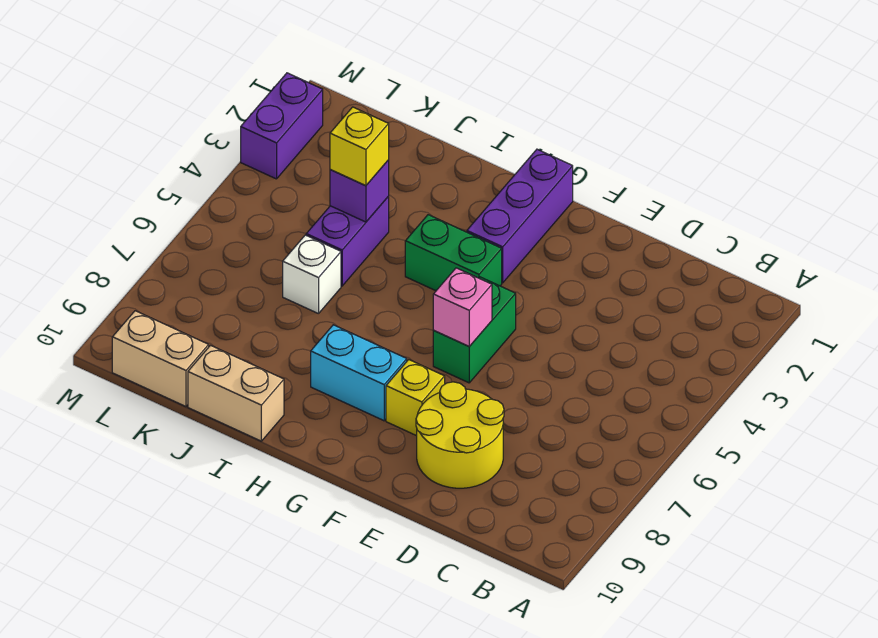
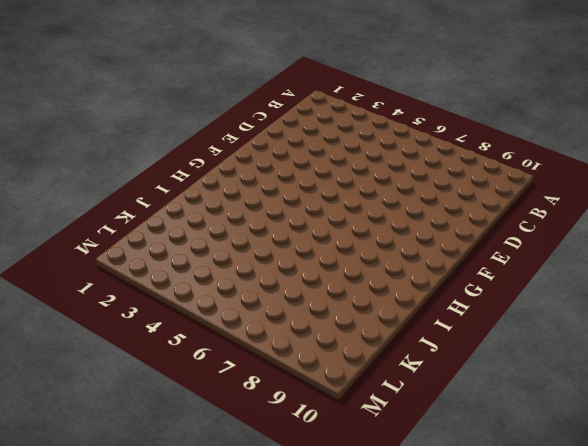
none -> yellow 2x2 round brick [416,382,504,488]
none -> green 1x2 brick [433,277,516,383]
none -> yellow 1x1 brick [386,360,445,436]

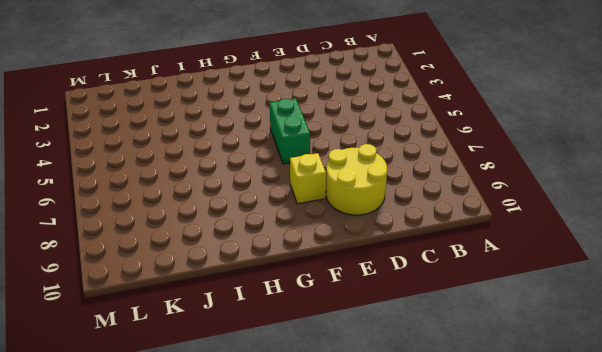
none -> purple 1x3 brick [467,149,573,283]
none -> green 1x2 brick [405,215,502,291]
none -> cyan 1x2 brick [311,325,407,421]

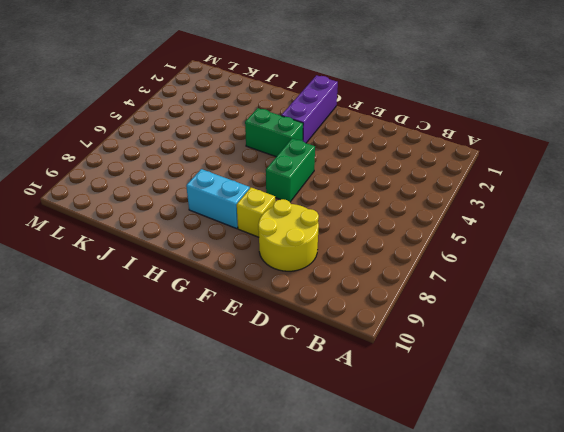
none -> tan 1x2 brick [188,345,284,441]
none -> purple 1x2 brick [306,197,389,286]
none -> white 1x1 brick [283,235,341,314]

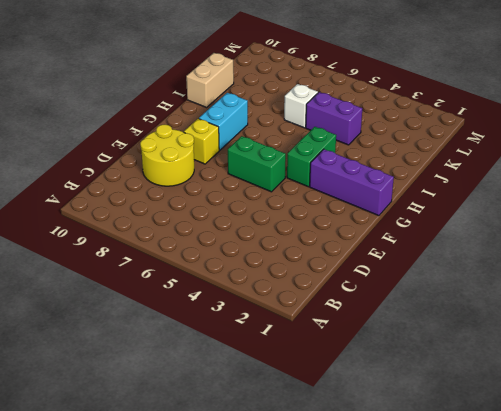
none -> tan 1x2 brick [112,311,209,406]
none -> purple 1x2 brick [241,73,323,179]
none -> pink 1x1 brick [433,268,492,346]

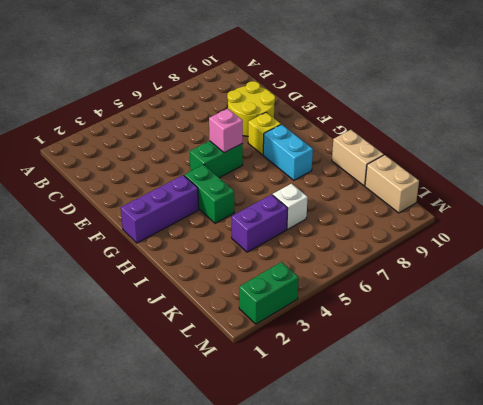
green 1x2 brick [239,262,299,324] -> purple 1x2 brick [241,73,323,179]
none -> purple 1x1 brick [330,160,389,222]
none -> yellow 1x1 brick [330,107,389,186]

